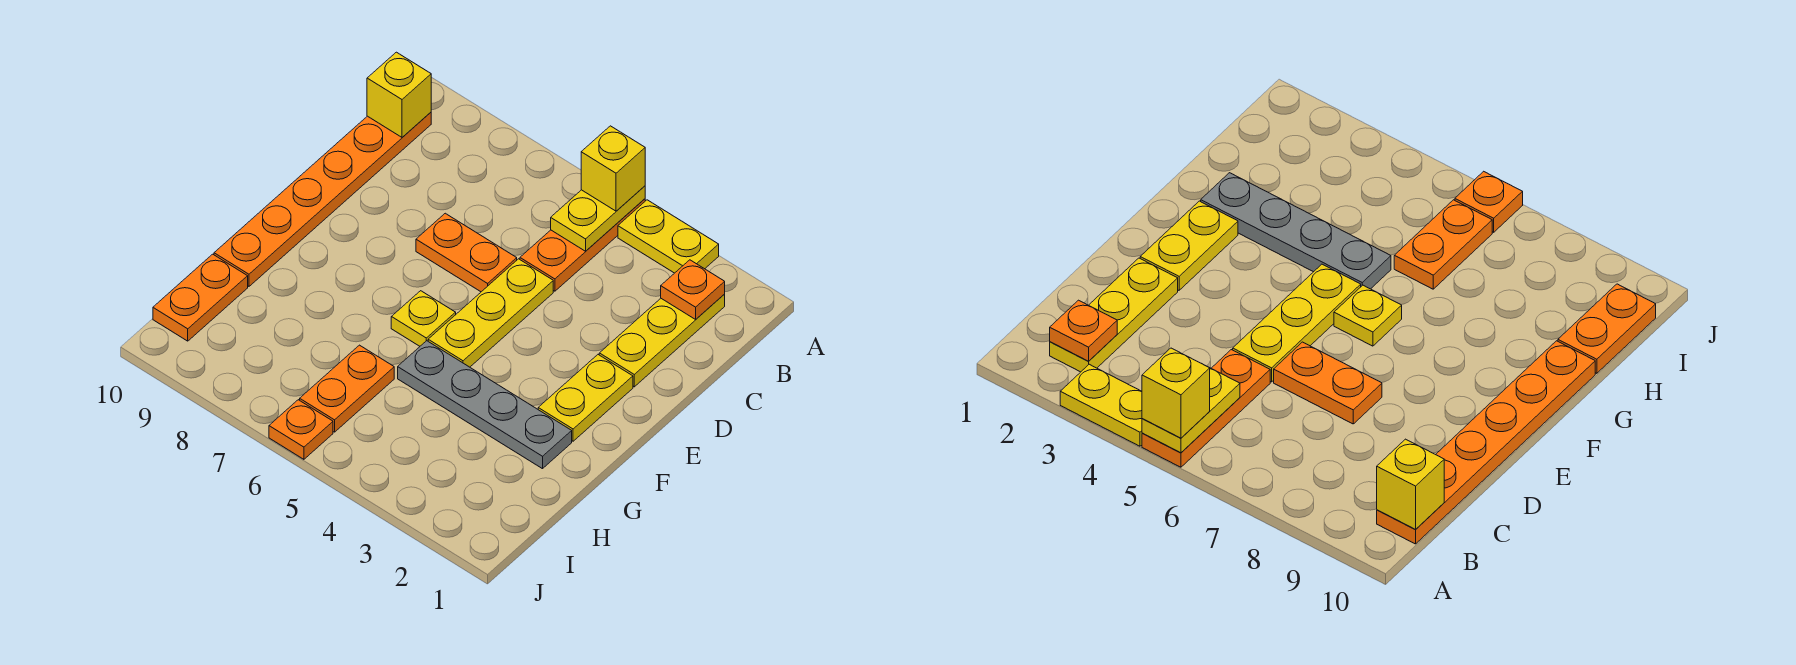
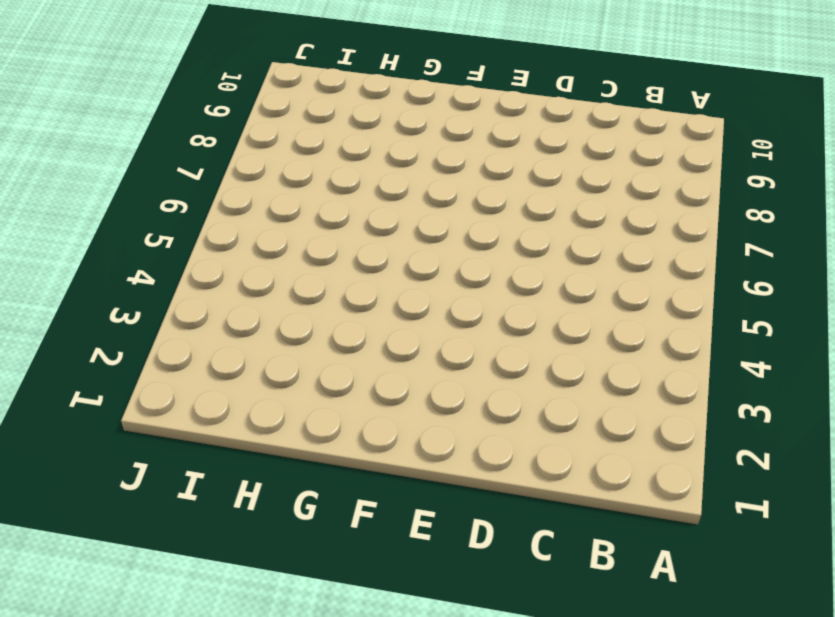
none -> yellow 1x2 plate [618,200,719,273]
none -> orange 1x3 plate [520,199,645,291]
none -> yellow 1x3 plate [599,294,725,387]

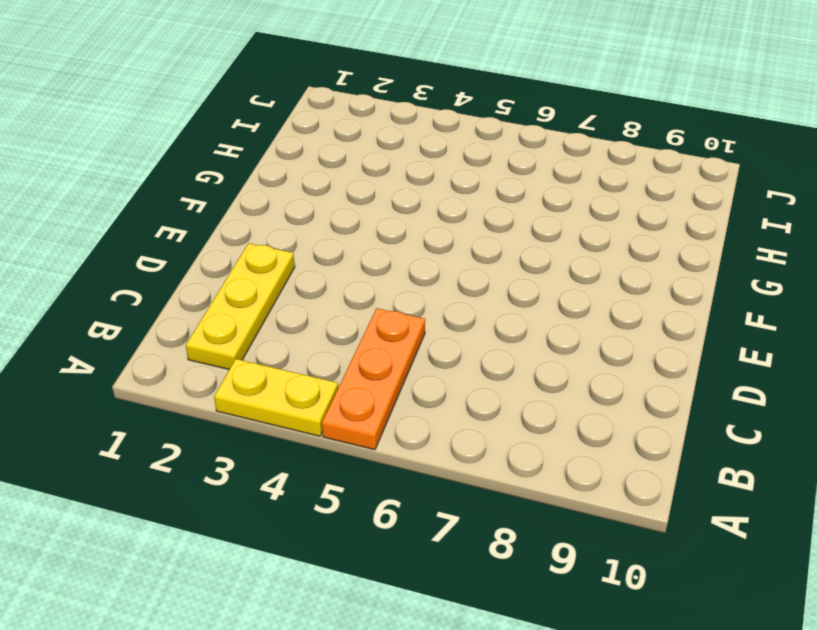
none -> orange 1x6 plate [214,112,431,286]
none -> yellow 1x3 plate [428,259,553,367]
none -> orange 1x2 plate [416,213,517,292]

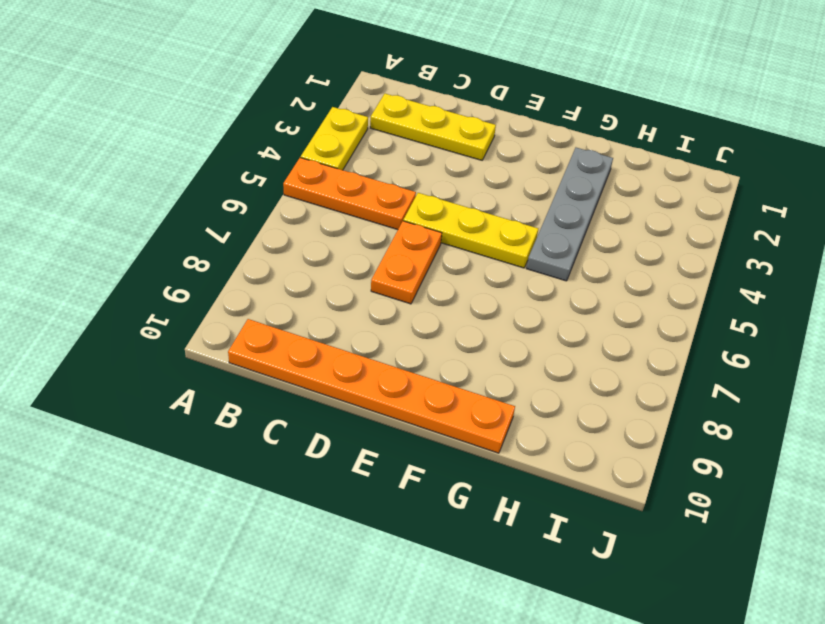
none -> yellow 1x2 plate [538,355,633,441]
none -> yellow 1x1 plate [391,291,456,346]
none -> orange 1x2 plate [300,345,394,432]

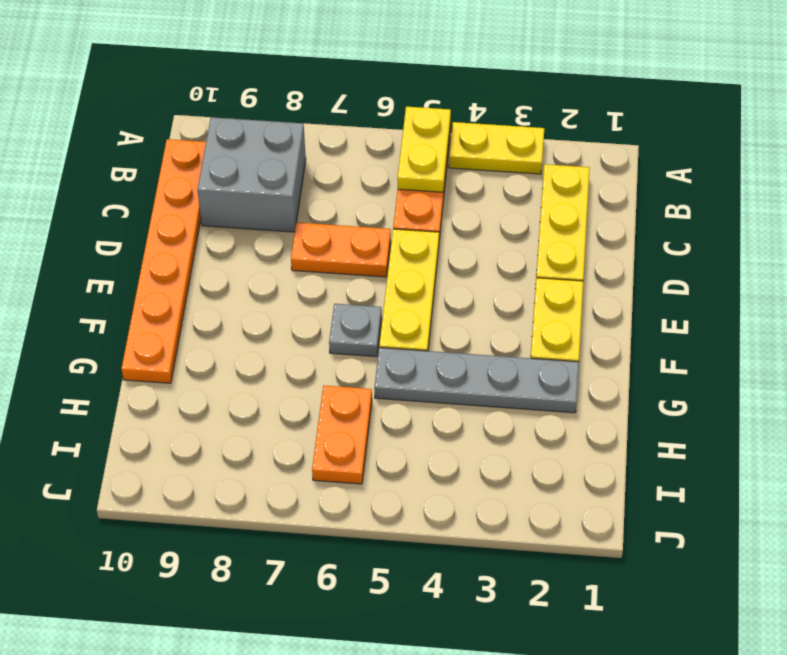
grey 2x2 brick [198,117,306,232] -> none
grey 1x1 plate [329,304,382,357] -> yellow 1x1 plate [391,291,456,346]
none -> orange 1x2 plate [153,254,248,341]
none -> orange 1x1 plate [269,400,333,459]
none -> orange 1x1 plate [661,260,725,319]

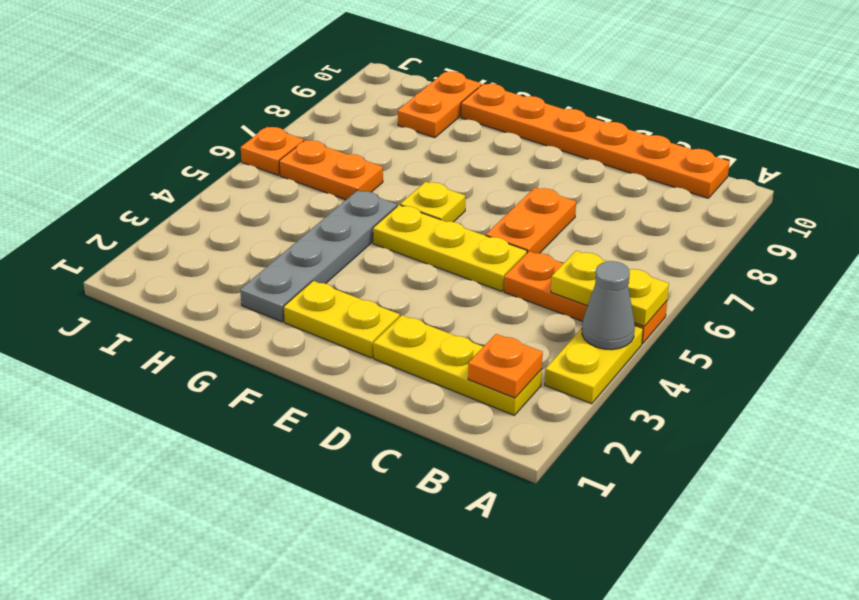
grey 1x1 cone [582,261,635,350] -> none
orange 1x2 plate [398,72,481,138] -> orange 1x2 plate turned to [153,254,248,341]
none -> yellow 1x1 brick [367,52,431,137]
none -> yellow 1x1 brick [581,126,645,211]

